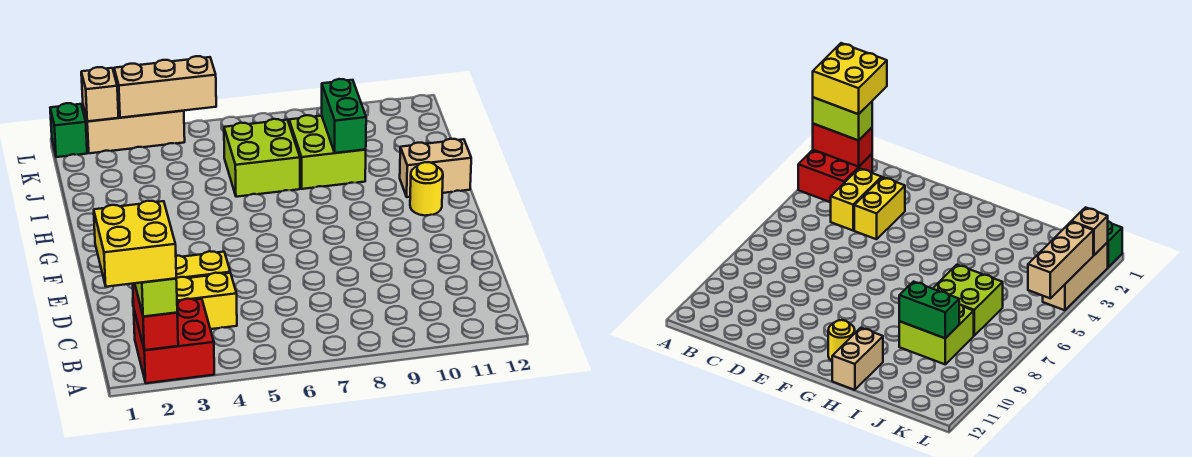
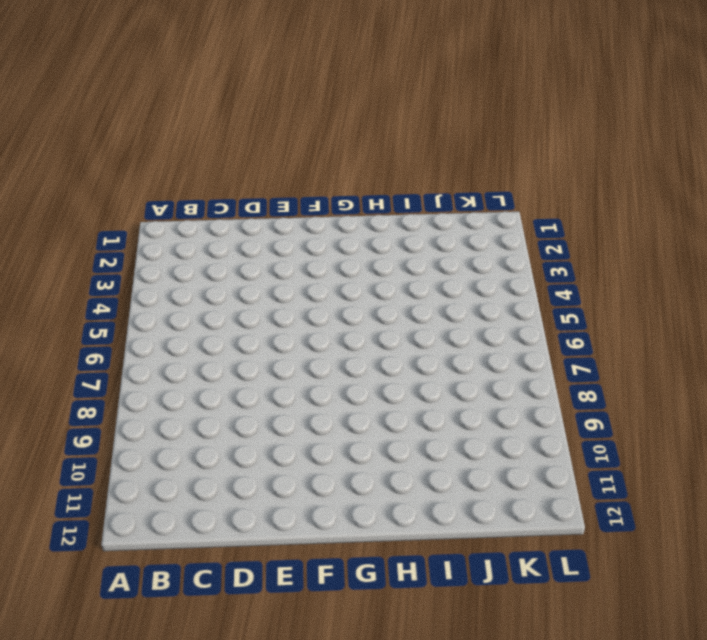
none -> red 2x2 brick [134,299,214,383]
none -> yellow 1x2 brick [176,273,237,329]
none -> yellow 1x2 brick [176,251,230,278]

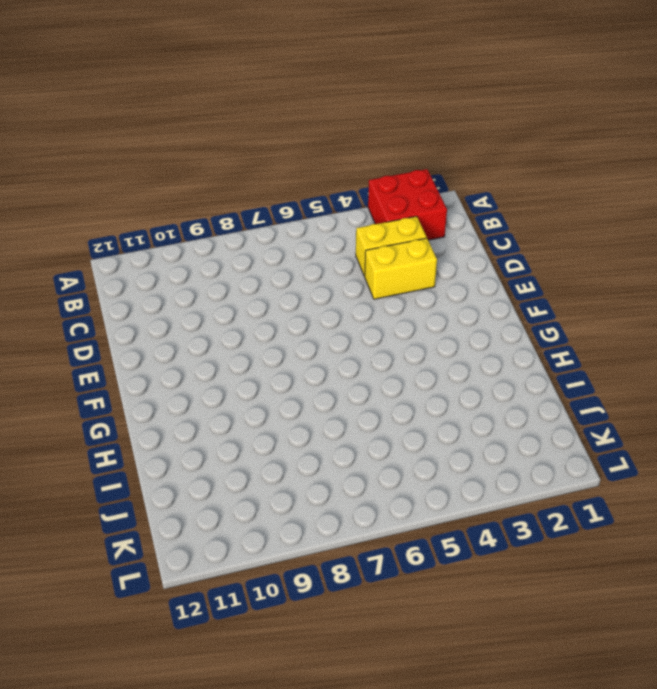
none -> yellow 1x1 round brick [410,162,443,216]
none -> tan 1x2 brick [400,139,471,197]
none -> lime 2x2 brick [224,119,300,197]

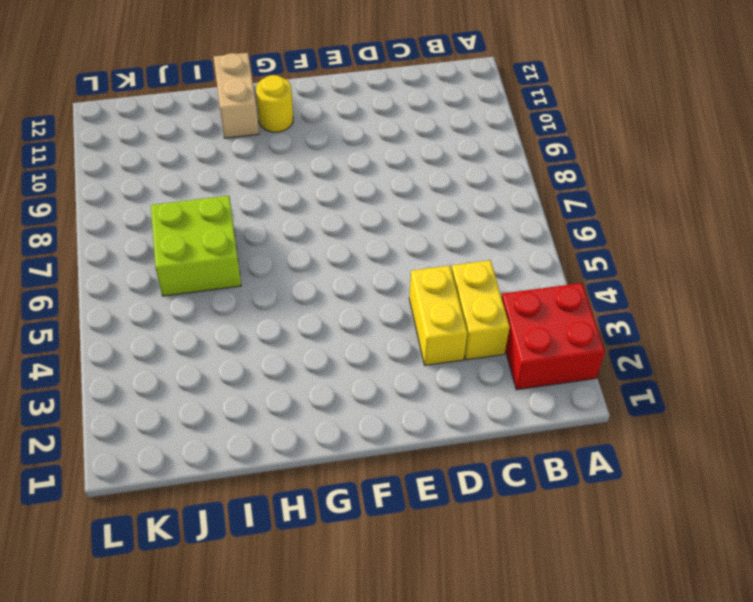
none -> lime 2x2 brick [289,115,366,189]
none -> green 1x1 brick [50,103,87,157]
none -> tan 1x3 brick [83,106,185,153]

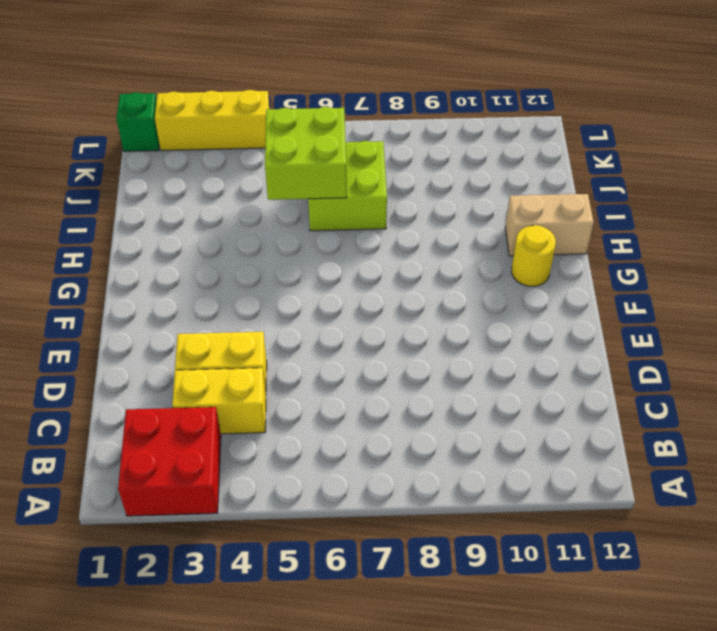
lime 2x2 brick [265,107,347,200] -> lime 2x2 brick moved to [289,115,366,189]
yellow 1x3 brick [155,90,269,151] -> tan 1x3 brick [83,106,185,153]
none -> red 1x2 brick [133,283,178,350]
none -> green 1x2 brick [322,79,366,153]
none -> tan 1x1 brick [81,67,119,121]

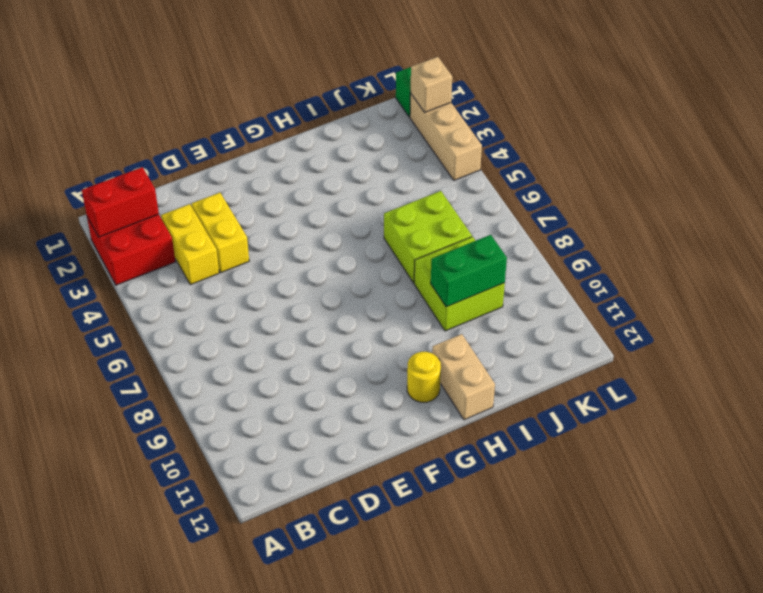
none -> tan 1x3 brick [114,56,216,118]
none -> lime 1x2 brick [135,278,177,317]
none -> yellow 2x2 brick [94,201,176,287]

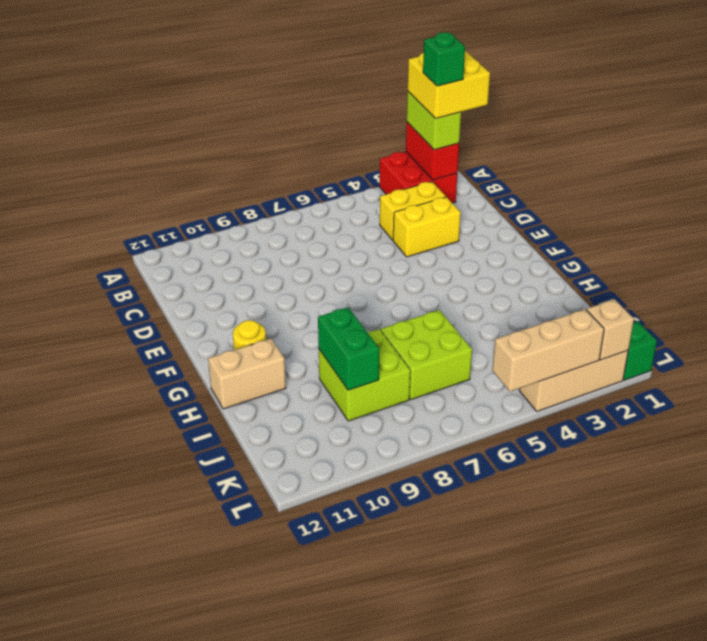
green 1x1 brick [423,32,465,86] -> none

